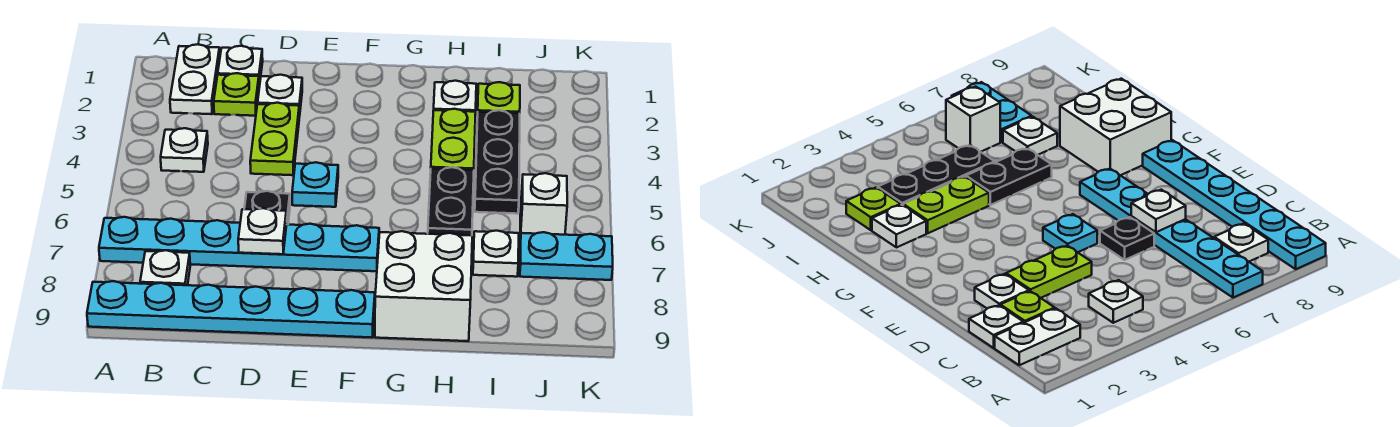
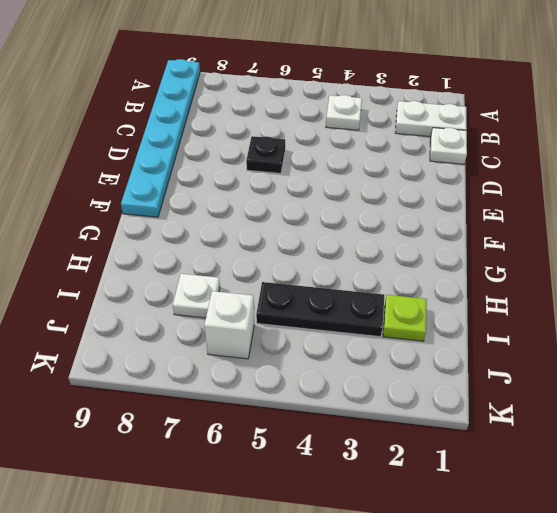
none -> cyan 1x6 plate [99,217,379,271]
none -> white 1x1 plate [140,250,190,285]
none -> lime 1x1 plate [214,73,259,116]

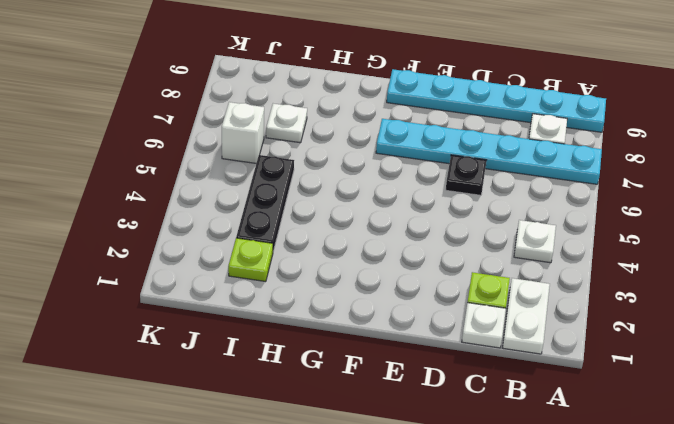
none -> white 1x1 plate [258,75,302,117]
none -> lime 1x2 plate [250,103,299,175]
none -> cyan 1x1 plate [292,162,338,207]

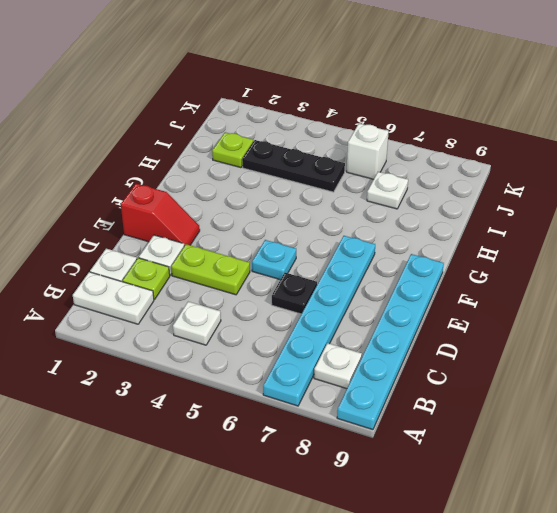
red 1x2 slope [121,184,200,246] -> none
none -> white 2x2 brick [375,231,472,341]
none -> white 1x1 plate [434,81,476,112]
none -> lime 1x2 plate [431,109,476,170]

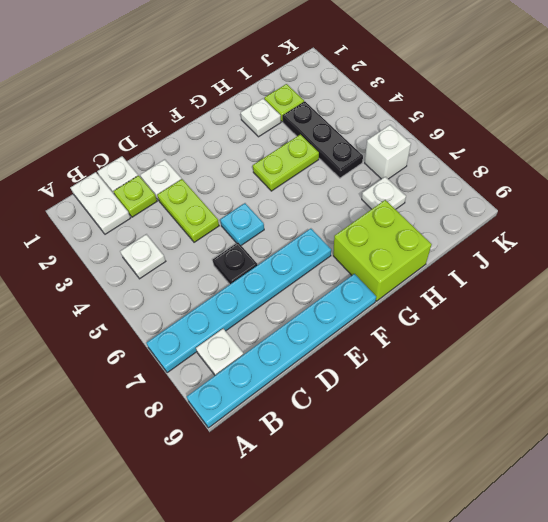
lime 1x2 plate [253,134,319,191] -> lime 1x2 plate turned to [431,109,476,170]
lime 2x2 brick [333,200,432,301] -> white 2x2 brick [375,231,472,341]
none -> black 1x2 plate [428,167,474,236]
none -> cyan 1x2 plate [520,232,613,280]
none -> white 1x1 plate [238,208,287,254]

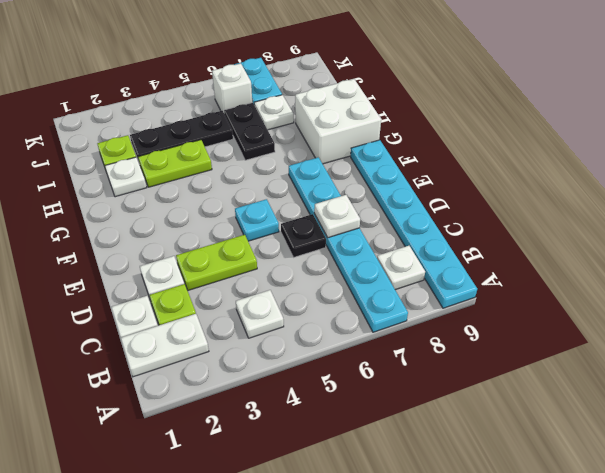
black 1x2 plate [224,103,275,160] -> black 1x2 plate turned to [428,167,474,236]

